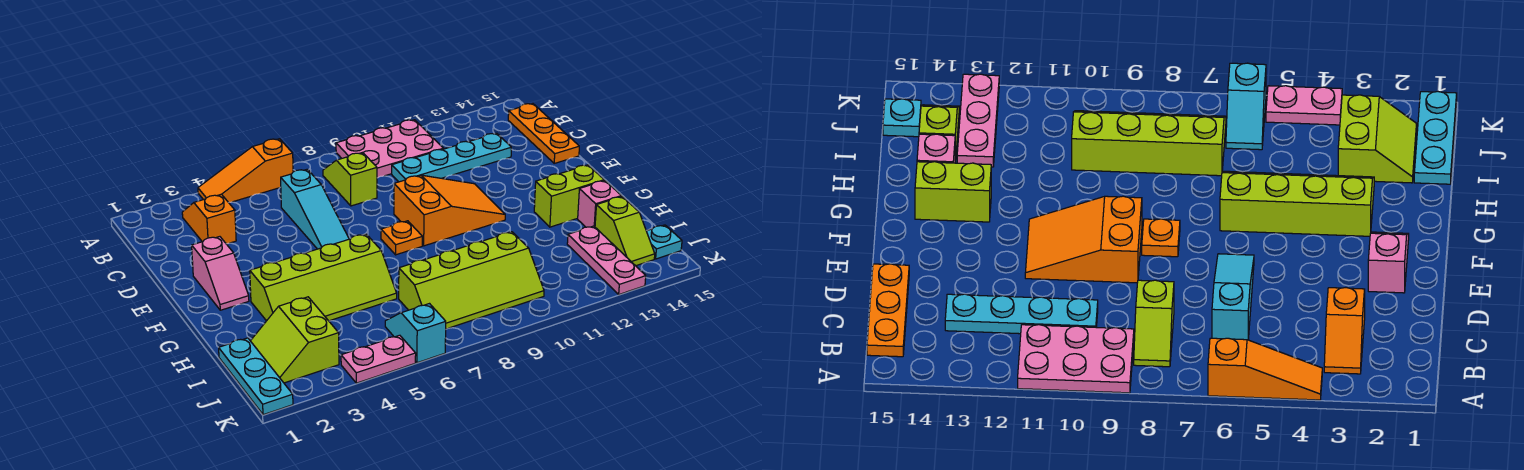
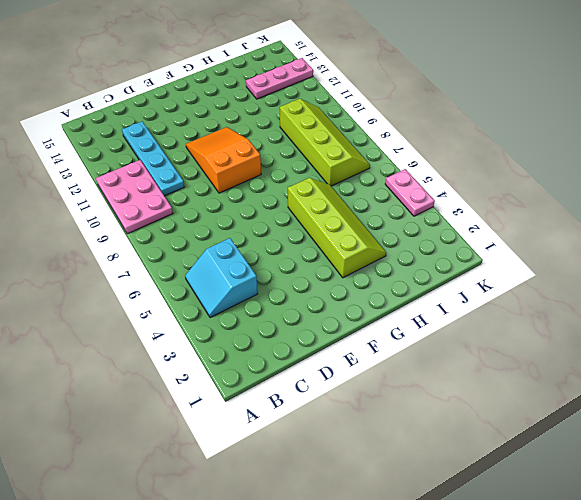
cyan 2x2 slope [185,238,258,318] -> none
none -> orange 1x3 slope [198,139,293,202]
none -> orange 1x2 slope [182,194,236,244]
none -> lime 1x2 slope [323,153,377,206]

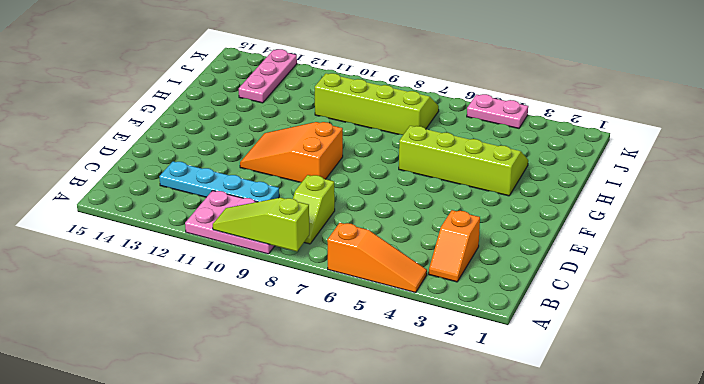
lime 1x3 slope [213,198,309,251] -> none
none -> orange 1x3 plate [508,104,579,163]
none -> cyan 1x3 slope [281,169,349,249]
none -> pink 1x2 slope [192,237,249,310]

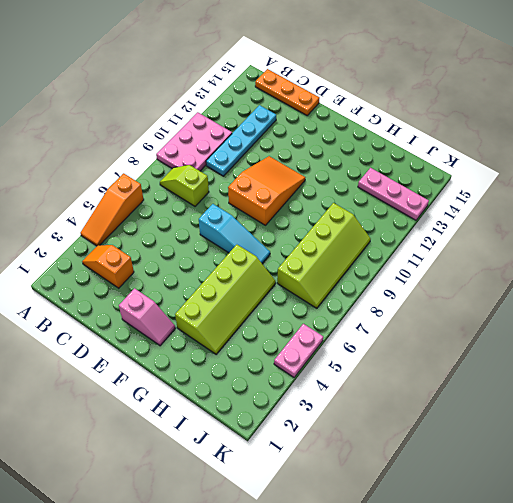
cyan 1x3 slope [199,204,270,264] -> cyan 1x3 slope moved to [281,169,349,249]
none -> orange 1x1 plate [381,221,422,255]
none -> lime 1x2 brick [534,165,604,227]
none -> pink 1x1 brick [578,181,621,227]

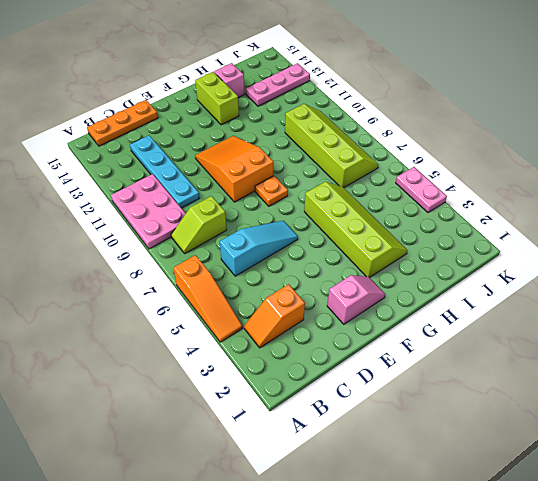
none -> cyan 1x3 plate [219,338,293,415]
none -> lime 2x2 slope [251,297,339,383]
none -> lime 1x2 slope [595,197,655,266]

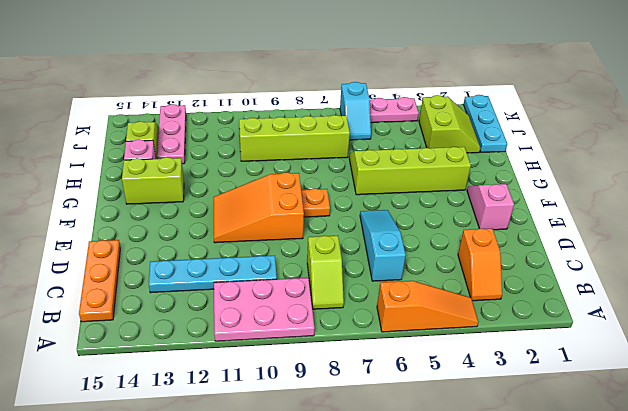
none -> cyan 1x1 plate [647,225,682,259]

